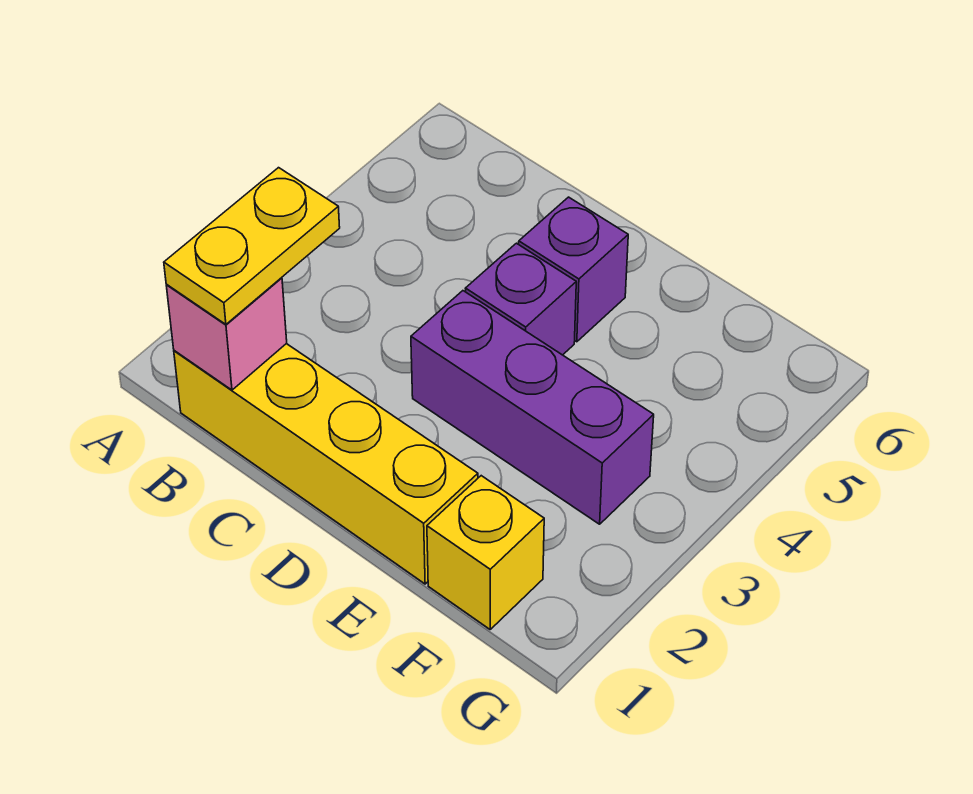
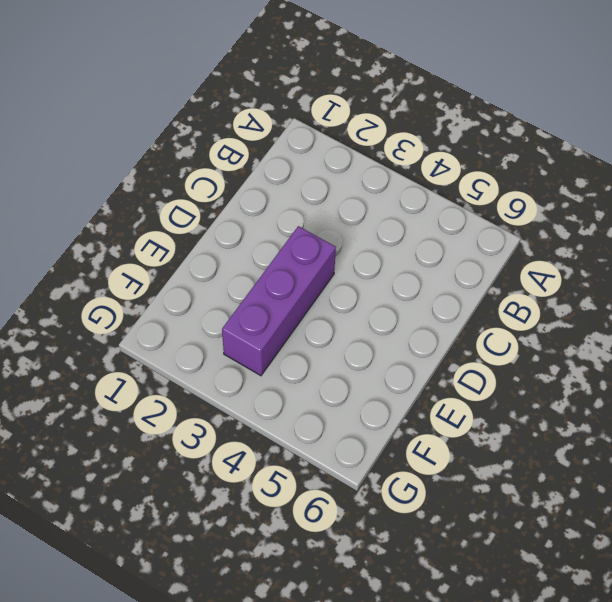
none -> yellow 1x4 brick [174,344,478,584]
none -> purple 1x1 brick [465,243,576,355]

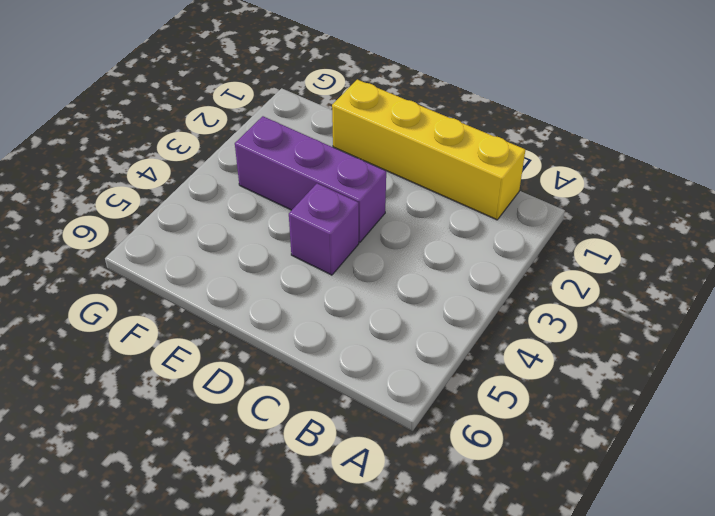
none -> purple 1x1 brick [519,197,628,342]
none -> yellow 1x1 brick [427,476,544,629]

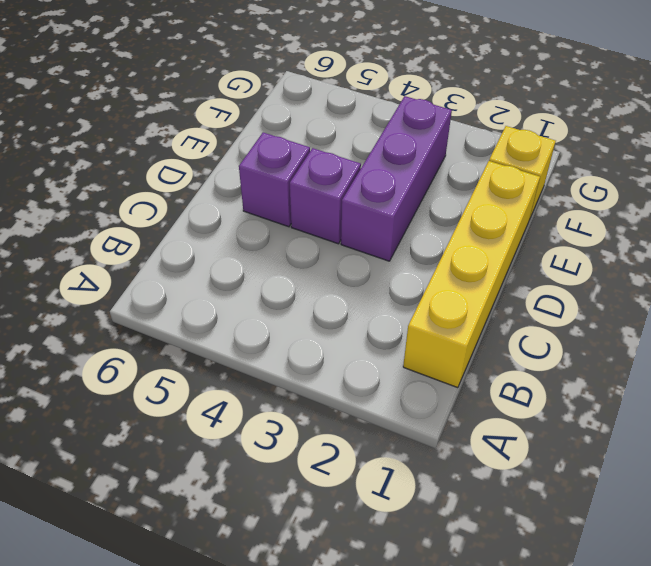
none -> pink 1x1 brick [166,278,287,390]
none -> yellow 1x2 plate [164,168,340,324]

